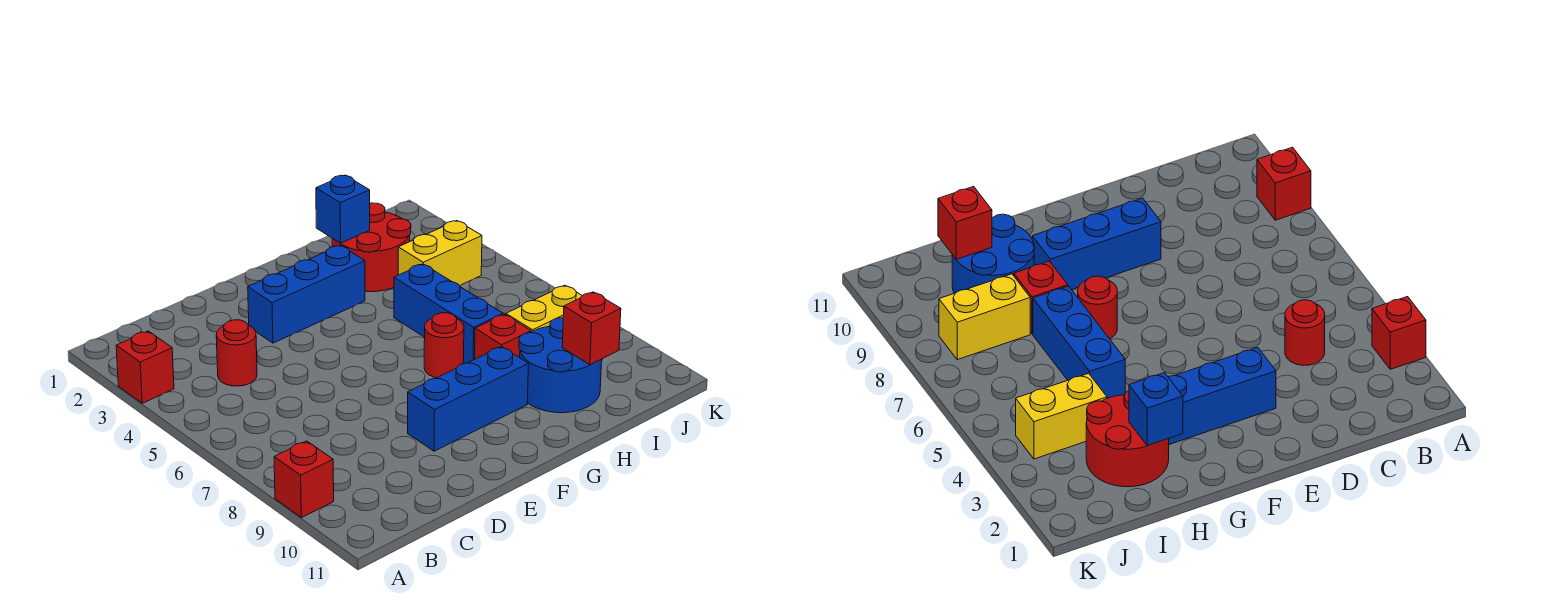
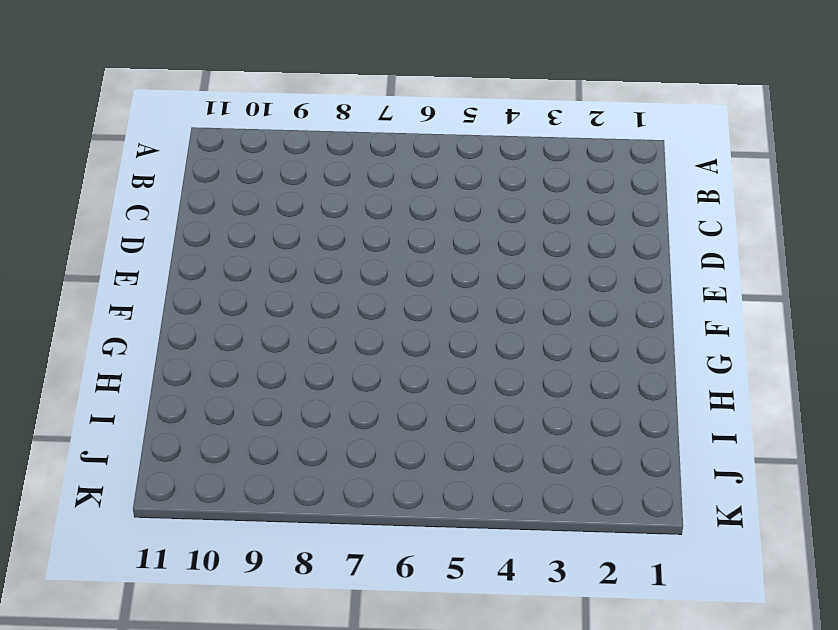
none -> red 1x1 brick [116,331,174,403]
none -> red 1x1 brick [274,441,334,518]
none -> red 1x1 round brick [216,320,257,386]

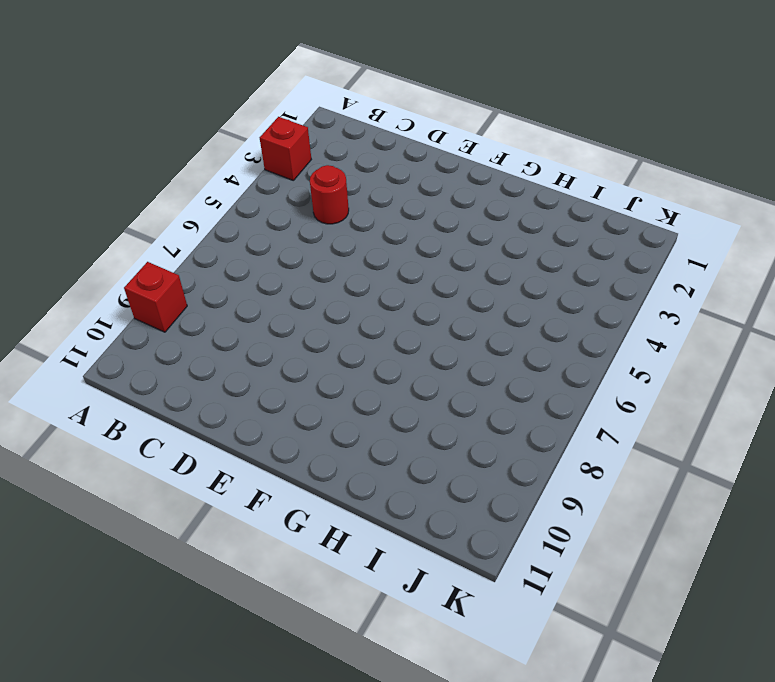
none -> blue 1x3 brick [248,245,365,343]
none -> blue 1x3 brick [408,346,529,451]
none -> red 1x1 round brick [424,313,464,378]

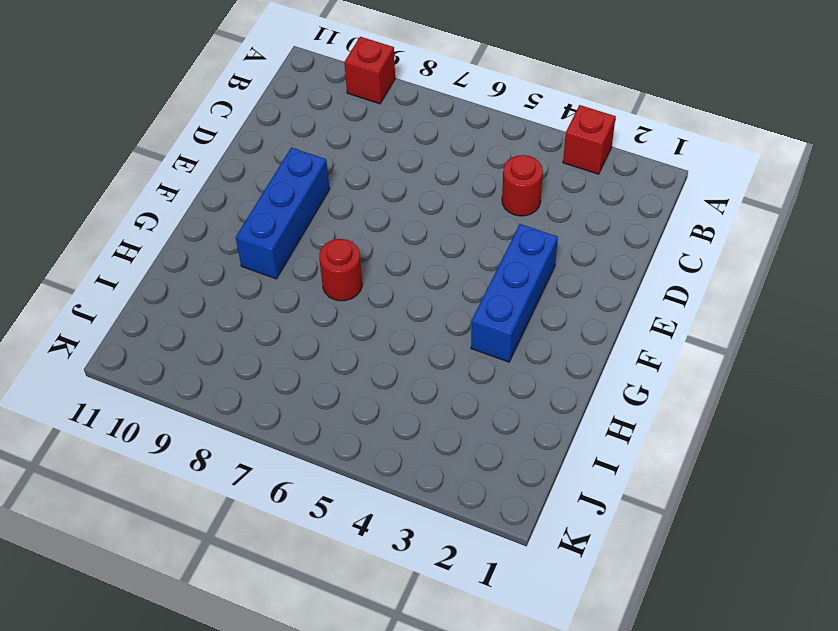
none -> red 2x2 round brick [332,203,411,292]
none -> blue 1x3 brick [394,264,503,363]
none -> red 1x1 brick [475,314,531,359]

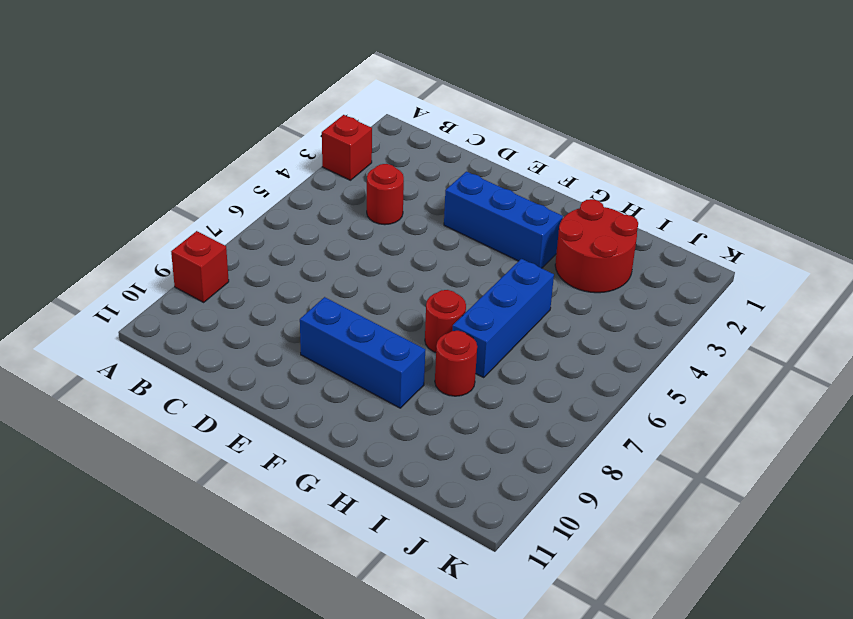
red 1x1 round brick [435,331,477,396] -> red 1x1 brick [475,314,531,359]
none -> blue 2x2 round brick [519,318,602,413]
none -> yellow 1x2 brick [398,221,482,286]
none -> yellow 1x2 brick [506,285,582,332]

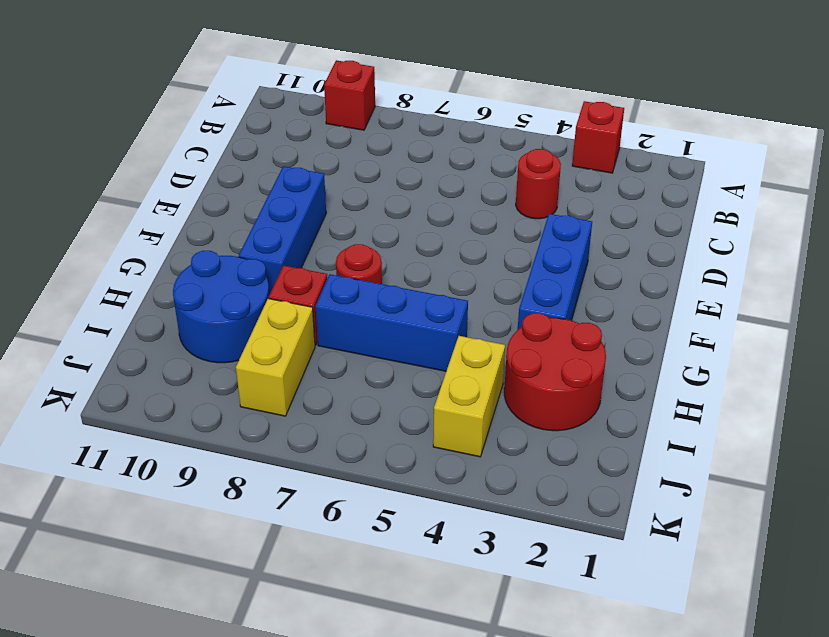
none -> blue 1x1 brick [316,175,370,243]
none -> red 1x1 brick [562,292,621,365]

